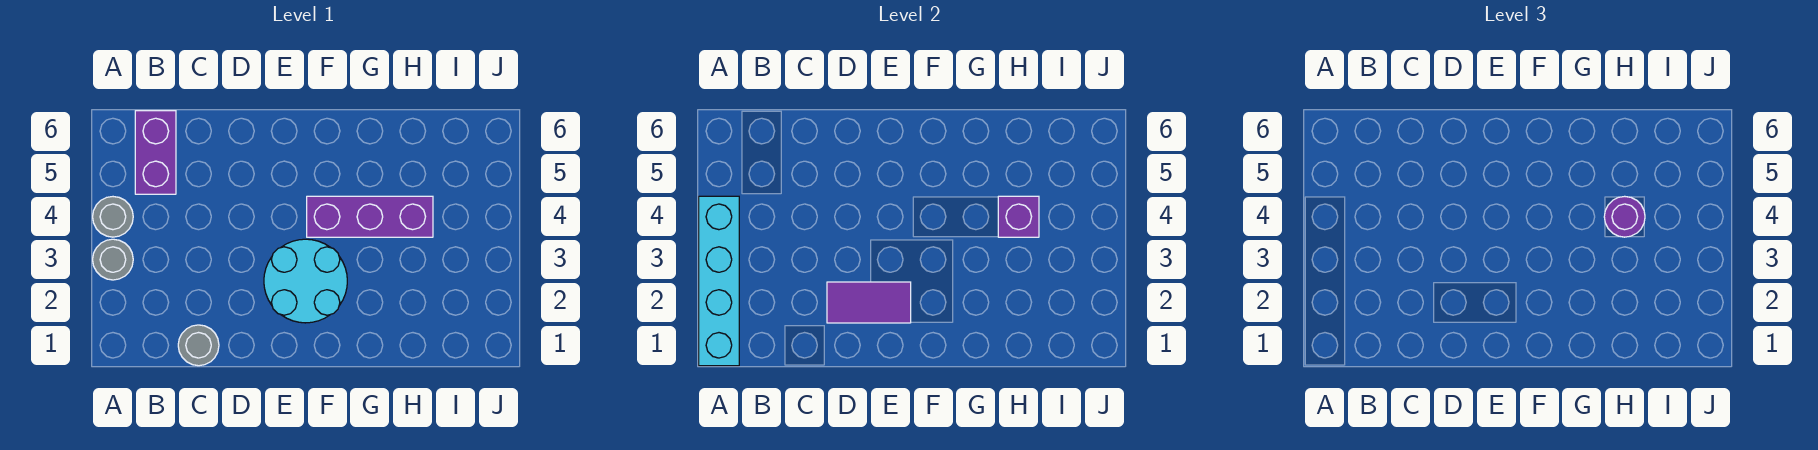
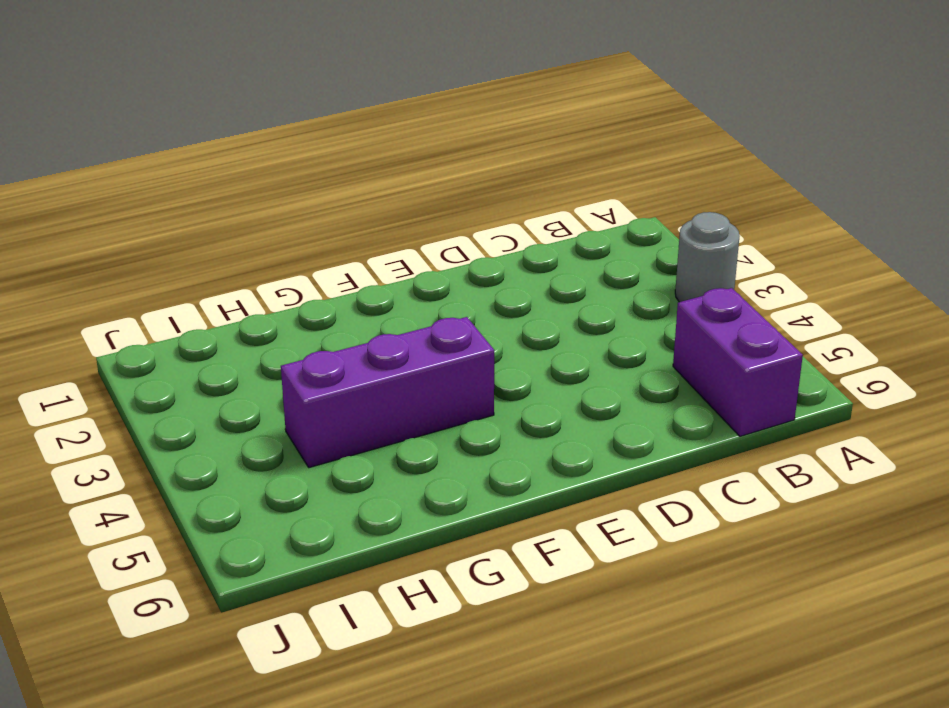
none -> grey 1x1 round brick [93,197,133,237]
none -> grey 1x1 round brick [178,325,219,366]

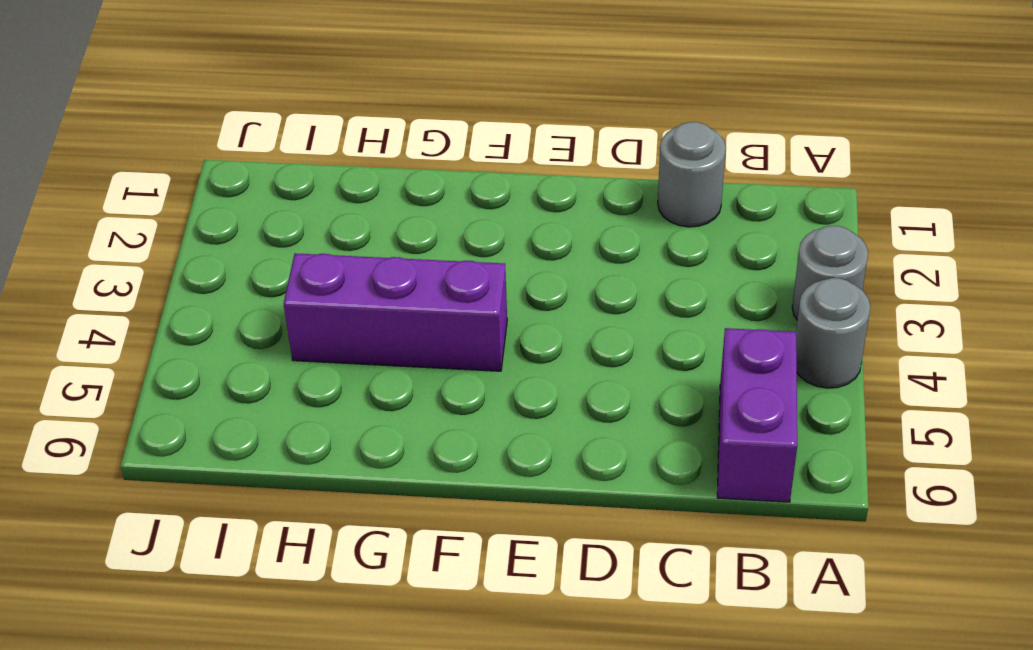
none -> cyan 2x2 round brick [264,239,347,323]
none -> cyan 1x4 brick [699,196,739,366]

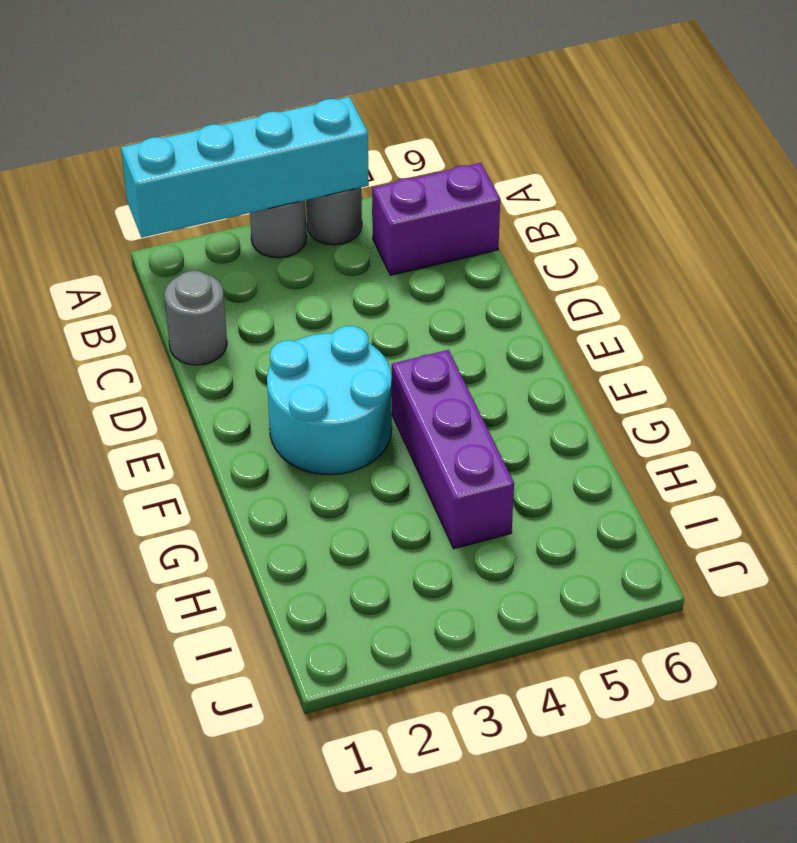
none -> purple 1x2 tile [827,282,911,323]
none -> purple 1x1 brick [998,196,1039,237]

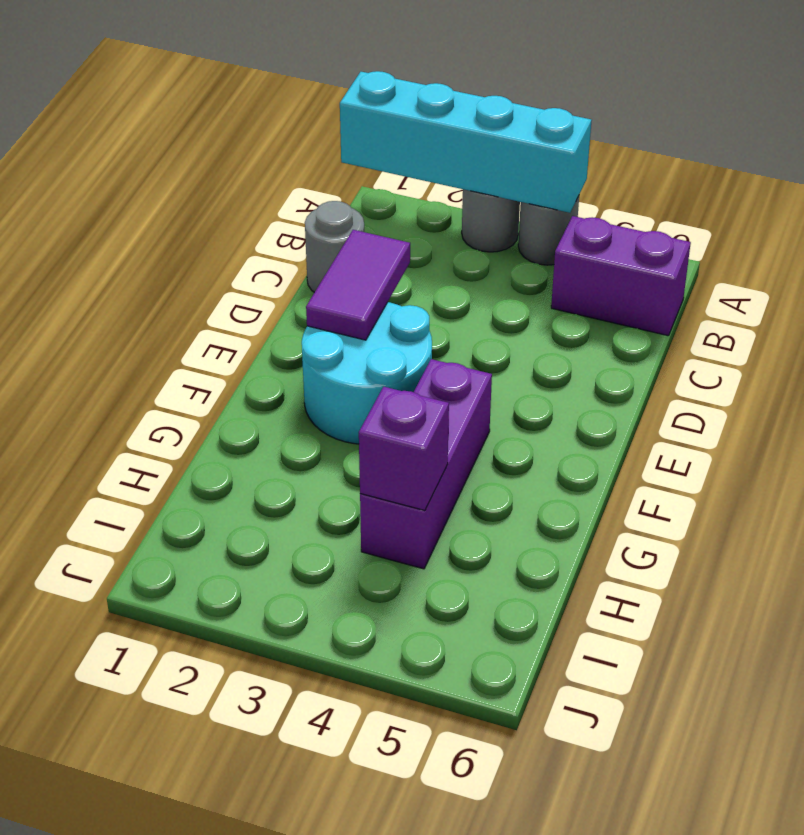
none -> purple 1x1 round brick [1604,196,1645,237]

